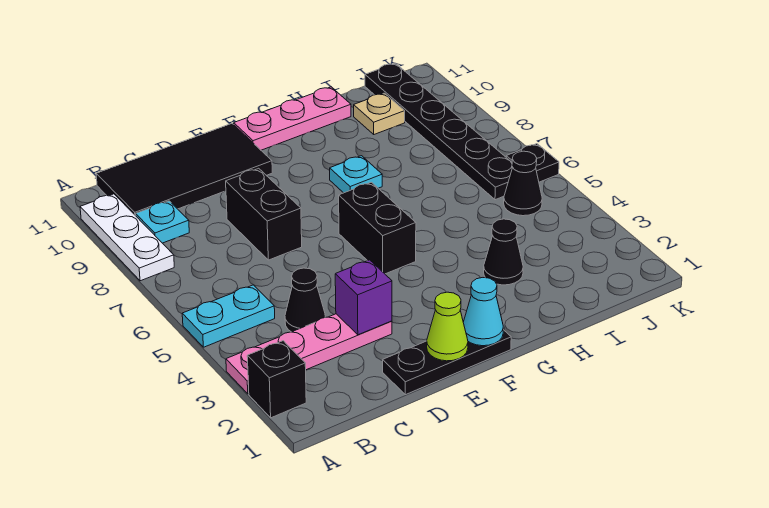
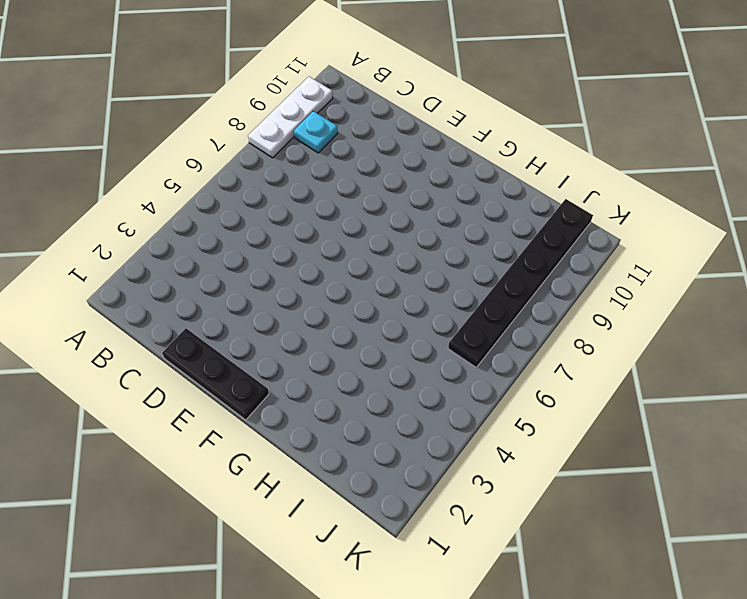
none -> black 1x1 brick [247,341,306,418]
none -> pink 1x4 plate [226,314,392,394]
none -> cyan 1x2 plate [182,285,275,347]

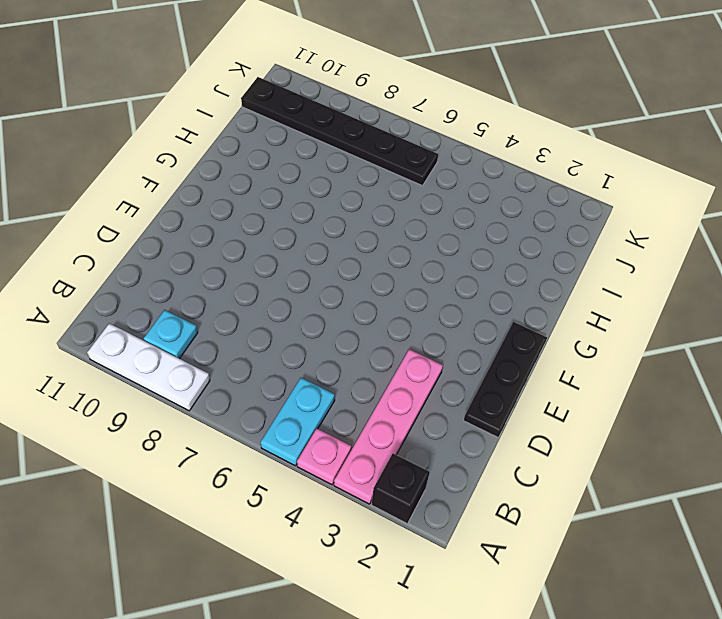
pink 1x1 plate [297,429,351,485] -> none
none -> black 2x4 tile [96,123,272,216]
none -> black 1x1 cone [285,268,325,332]
none -> black 1x2 brick [226,168,302,260]

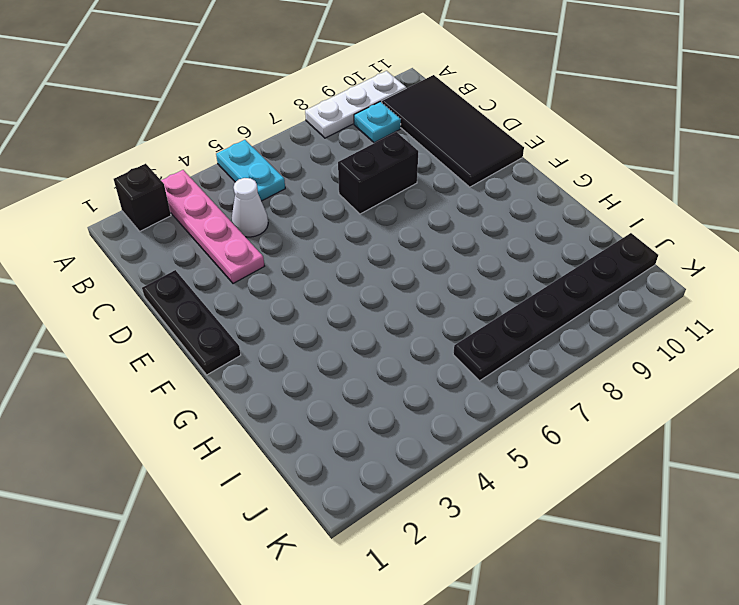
white 1x1 cone [232,178,268,237] -> black 1x1 cone [285,268,325,332]
none -> black 1x2 brick [339,182,416,274]
none -> pink 1x3 plate [234,87,351,150]
none -> cyan 1x1 plate [330,156,382,193]

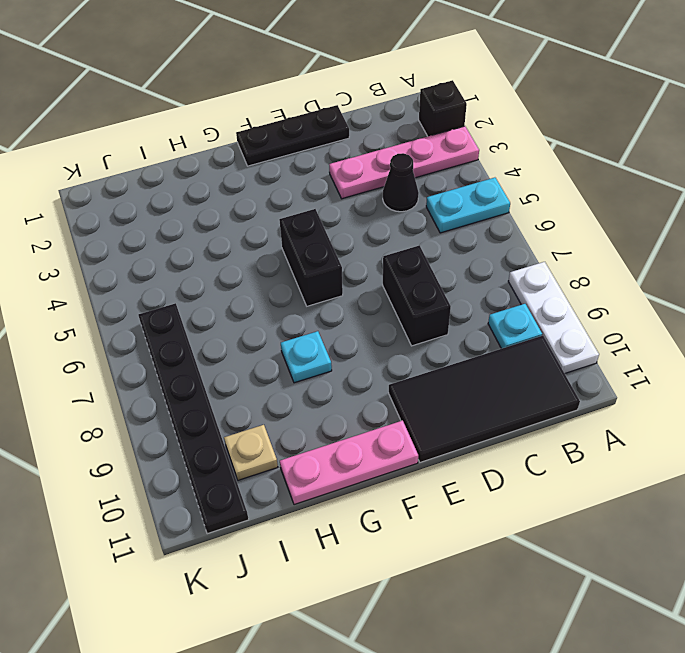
none -> black 1x1 cone [484,219,523,285]
none -> black 1x1 cone [504,151,542,216]
none -> black 1x1 plate [506,144,559,182]

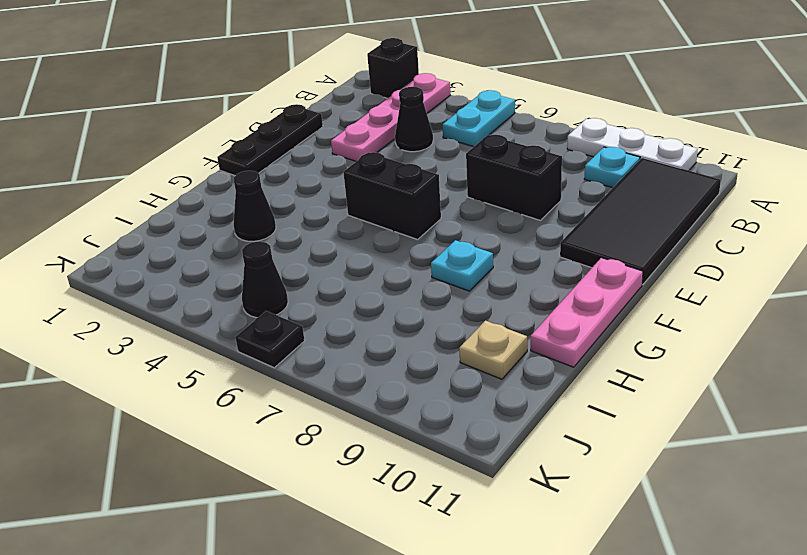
none -> black 1x6 plate [365,63,512,200]
none -> purple 1x1 brick [335,260,392,335]
none -> lime 1x1 cone [427,292,468,361]

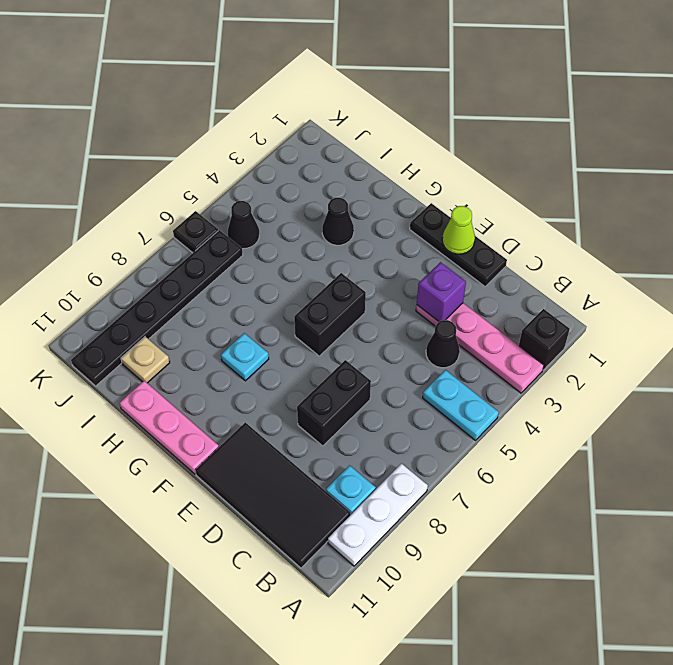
none -> cyan 1x1 cone [463,278,503,346]

